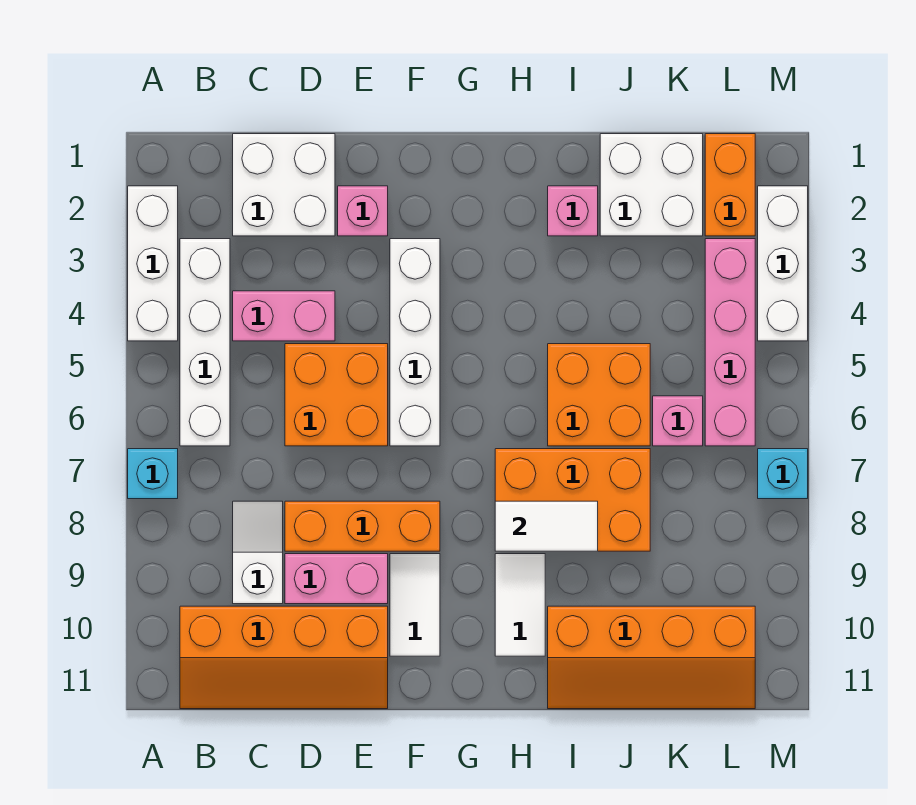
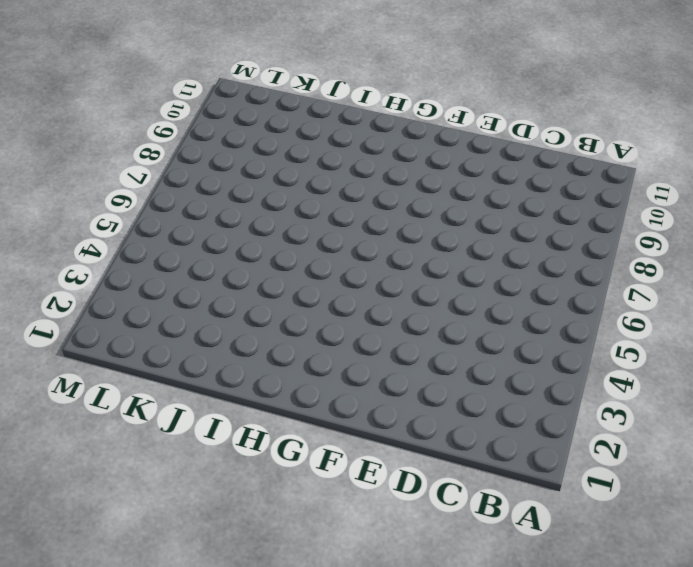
none -> white 1x3 brick [128,186,178,341]
none -> cyan 1x1 brick [128,449,178,499]
none -> white 1x4 brick [180,239,230,446]

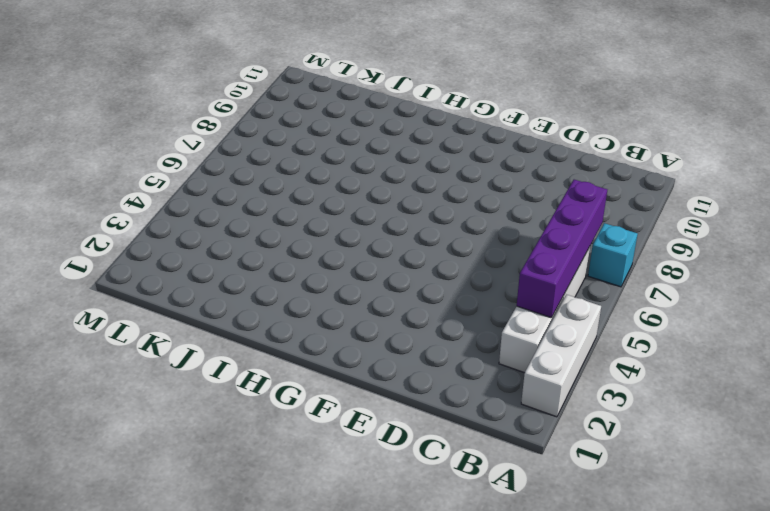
purple 1x4 brick [517,180,607,318] -> none
none -> orange 2x4 slope [180,606,388,709]
none -> white 2x2 brick [233,134,335,236]
none -> pink 1x2 brick [233,291,335,341]

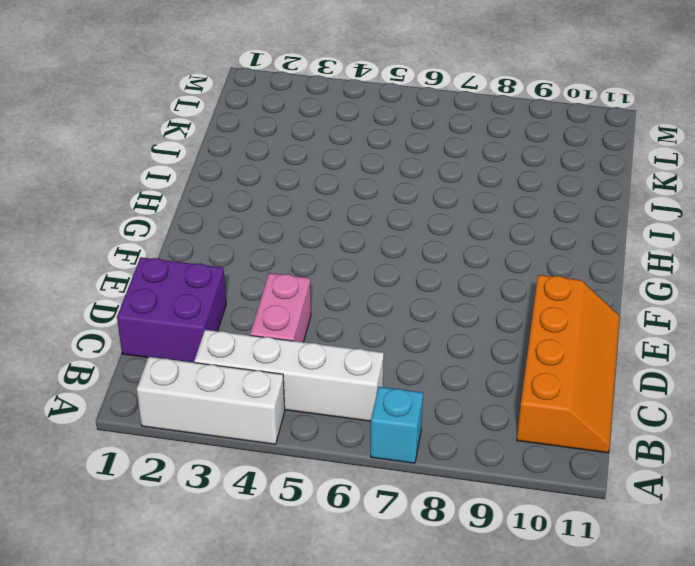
purple 2x2 brick [117,257,226,363] -> white 2x2 brick [233,134,335,236]
none -> white 1x2 slope [233,501,283,604]
none -> orange 2x2 brick [285,344,388,446]
none -> orange 1x3 brick [285,501,440,551]

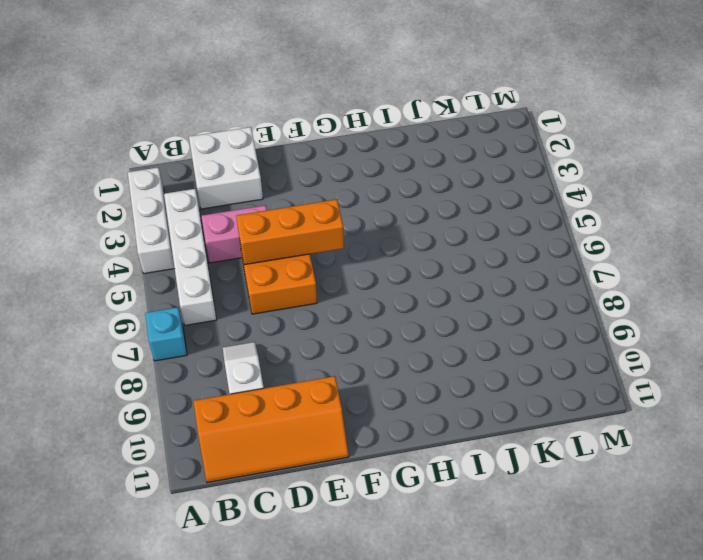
orange 1x3 brick [236,199,344,265] -> orange 1x3 brick moved to [285,501,440,551]
none -> pink 1x2 brick [285,554,388,604]
none -> pink 1x1 brick [338,186,388,236]
none -> white 1x4 brick [390,239,440,446]

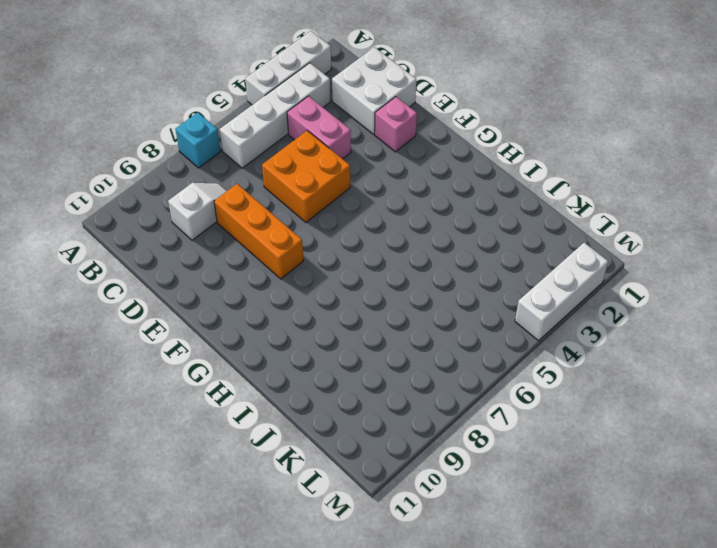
none -> orange 2x4 slope [180,606,388,709]
none -> pink 1x2 brick [285,554,388,604]
none -> white 1x4 brick [390,239,440,446]

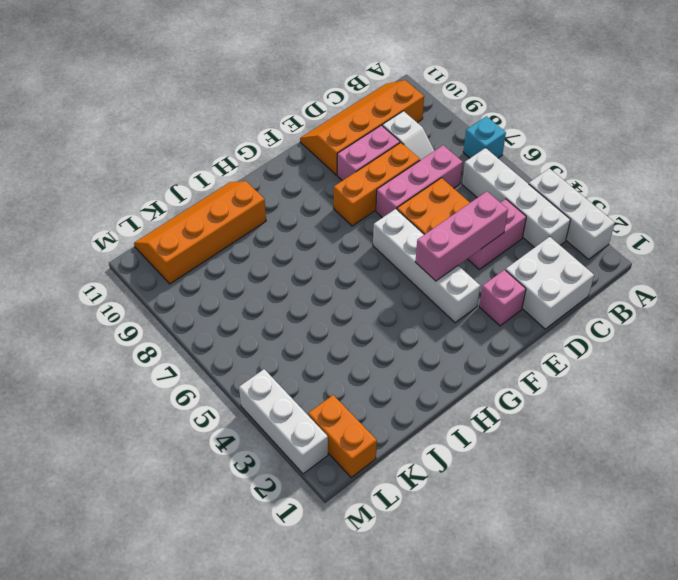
pink 1x3 brick [376,145,463,218] -> none
pink 1x3 brick [415,191,508,281] -> none
none -> white 1x2 tile [390,554,440,656]
none -> orange 2x3 brick [495,449,650,551]
none -> white 1x2 tile [495,554,545,656]

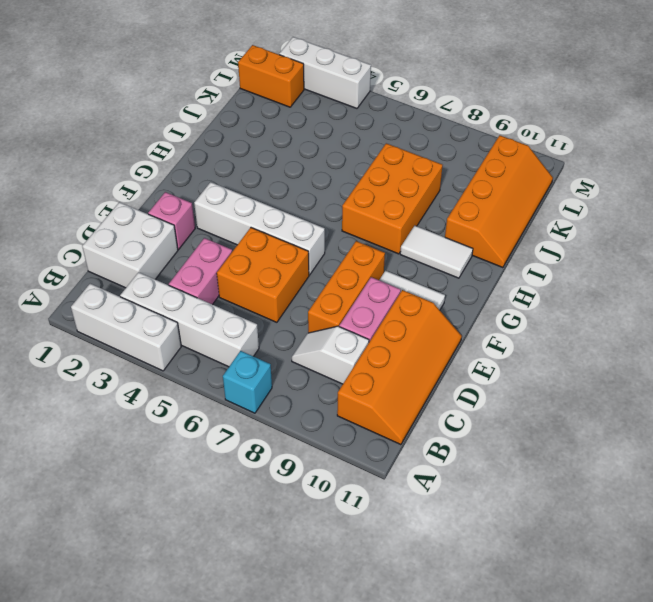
none -> pink 1x1 brick [548,186,598,236]
none -> orange 2x2 brick [548,344,650,446]
none -> white 2x2 brick [600,134,703,236]

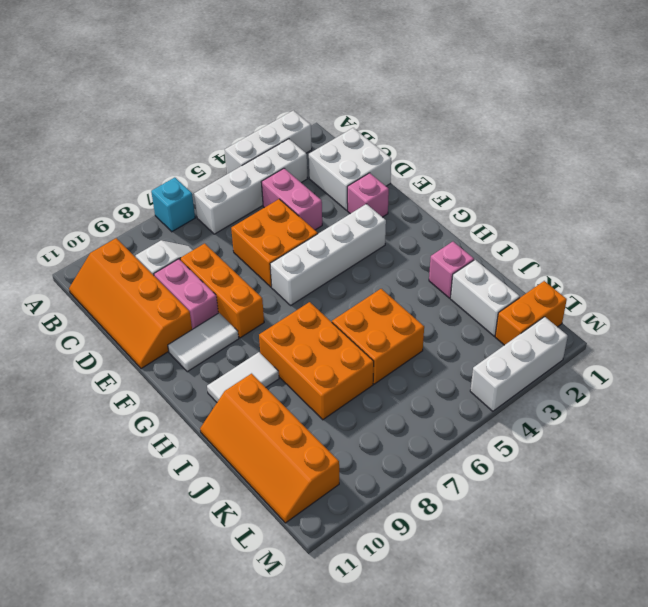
white 1x2 brick [450,260,520,336] -> white 2x2 brick [600,134,703,236]
none -> pink 1x1 brick [653,396,703,446]
none -> pink 1x4 brick [705,239,755,446]
none -> cyan 1x1 brick [758,449,808,499]

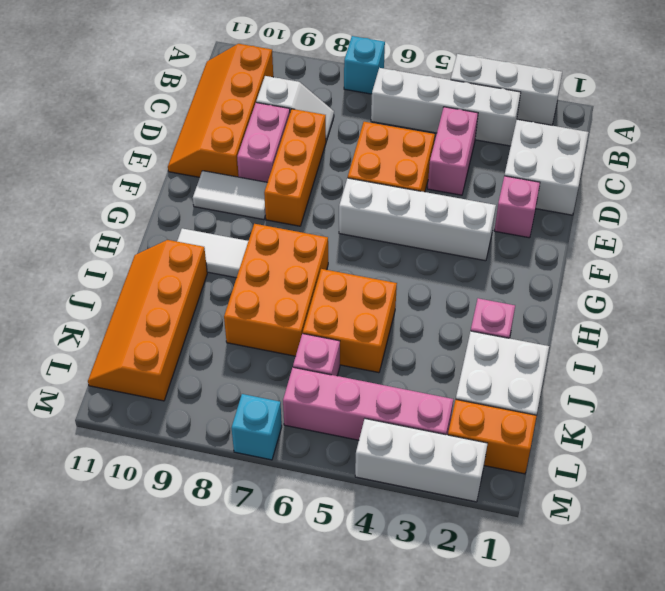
none -> white 1x2 tile [495,501,598,551]

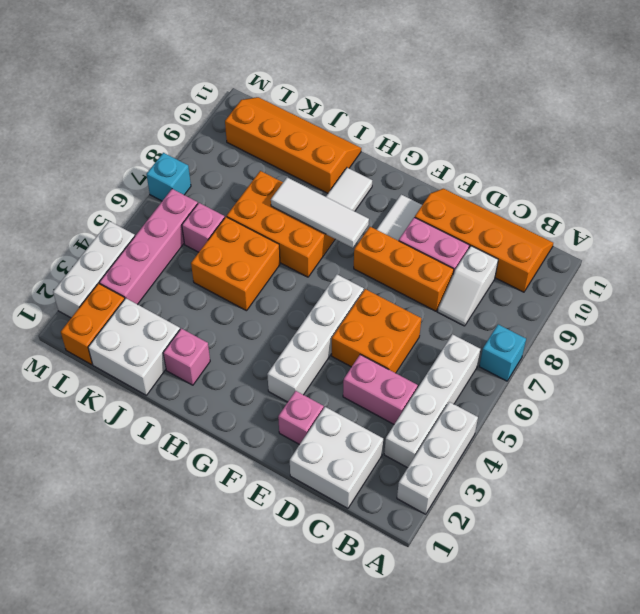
white 1x3 tile [271,178,369,248] -> white 1x2 tile [495,501,598,551]

